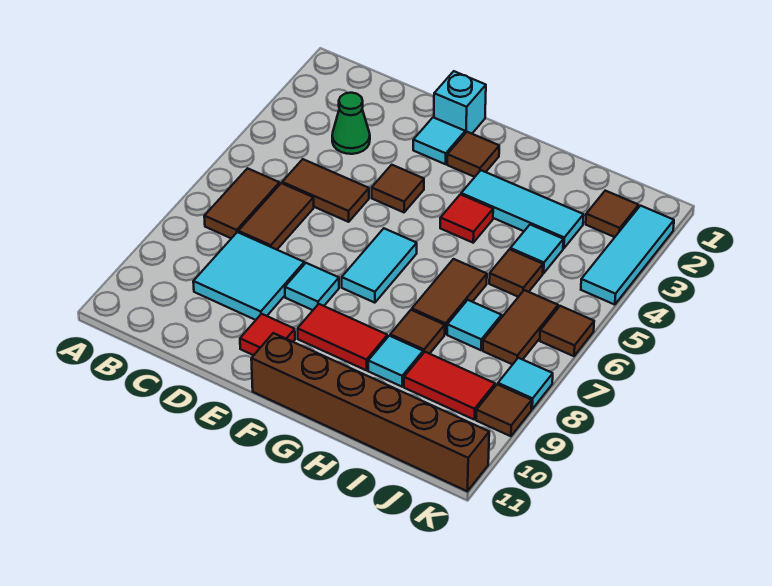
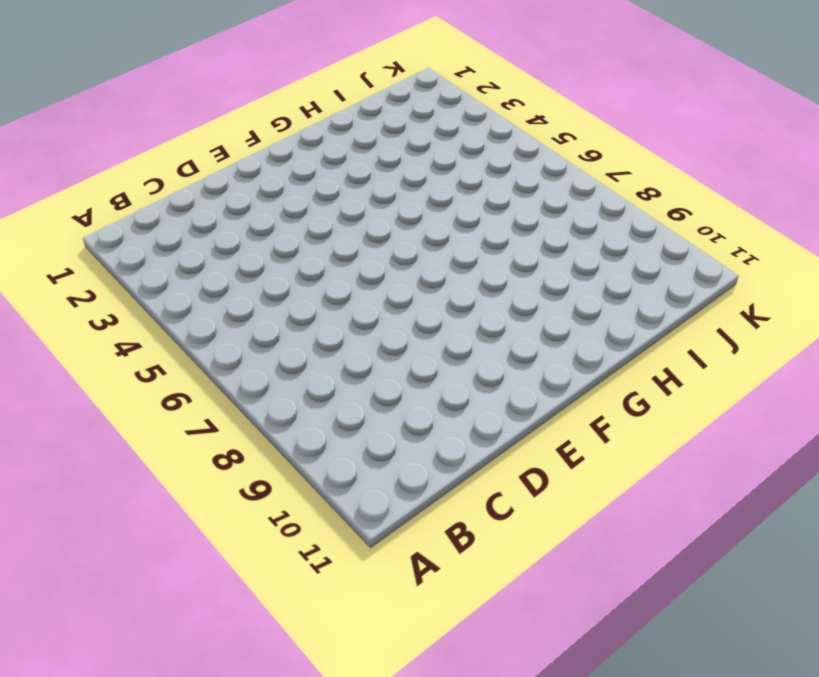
none -> brown 1x2 tile [204,168,280,238]
none -> green 1x1 cone [332,93,370,154]
none -> brown 1x2 tile [282,159,369,222]

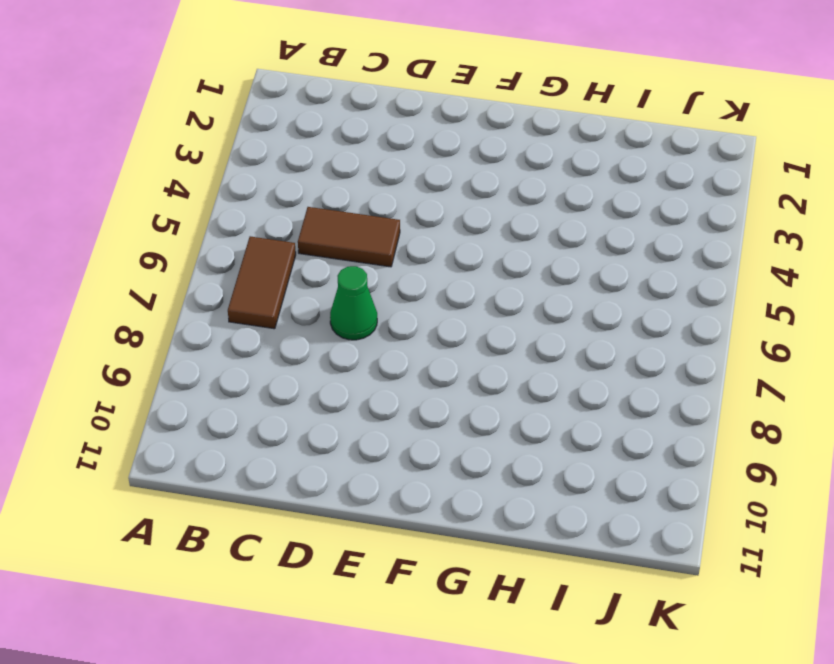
green 1x1 cone [330,266,377,340] -> green 1x1 cone moved to [332,93,370,154]
none -> brown 1x2 tile [238,183,314,250]
none -> cyan 2x2 tile [193,232,304,320]
none -> cyan 1x1 brick [434,71,486,134]

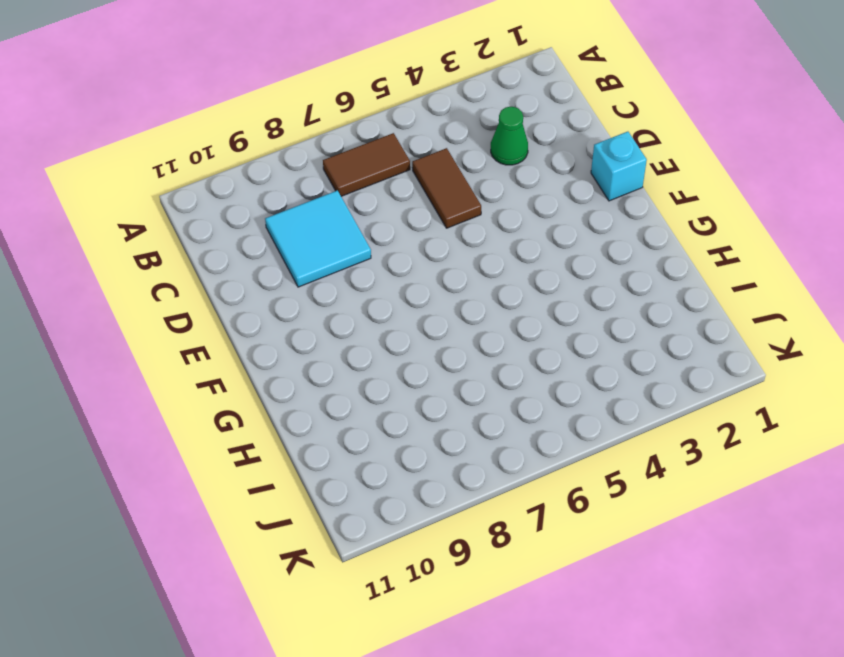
none -> brown 1x2 tile [238,183,314,250]
none -> cyan 1x1 tile [413,117,465,164]
none -> brown 1x1 tile [372,165,424,212]

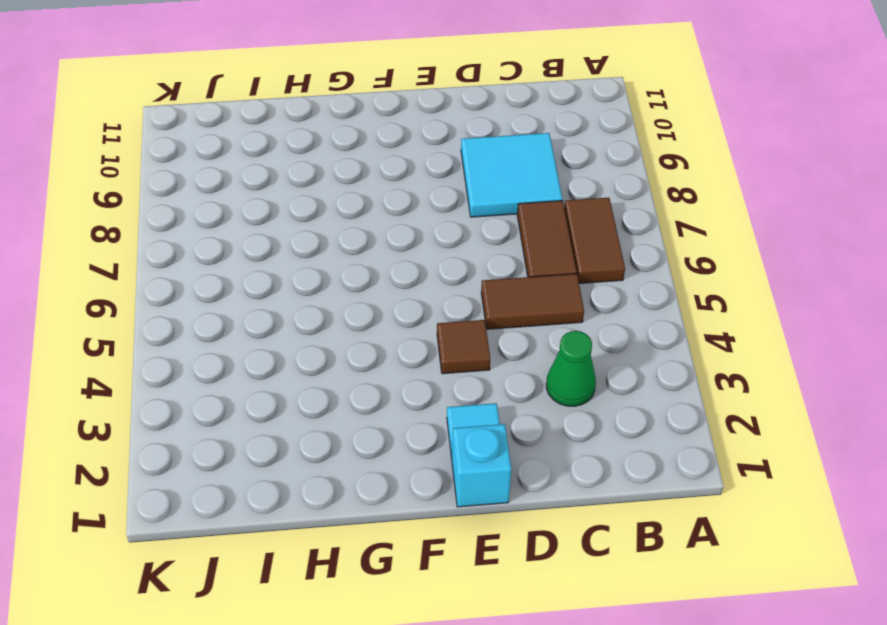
none -> cyan 1x1 tile [285,263,339,310]
none -> red 1x1 tile [240,314,295,355]
none -> brown 1x1 tile [447,132,499,177]

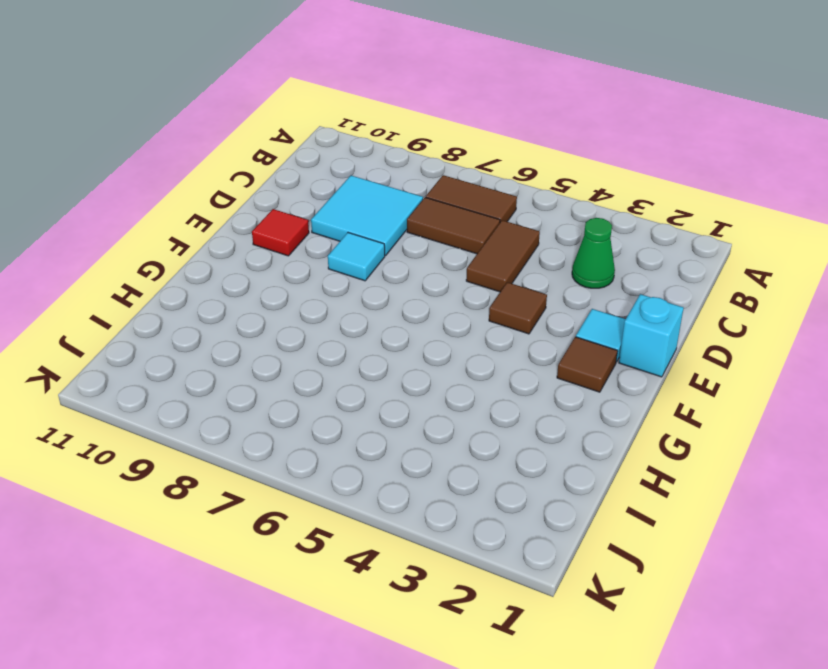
none -> cyan 1x2 tile [342,229,417,303]
none -> red 1x2 tile [298,304,387,370]
none -> brown 1x6 brick [251,333,489,491]

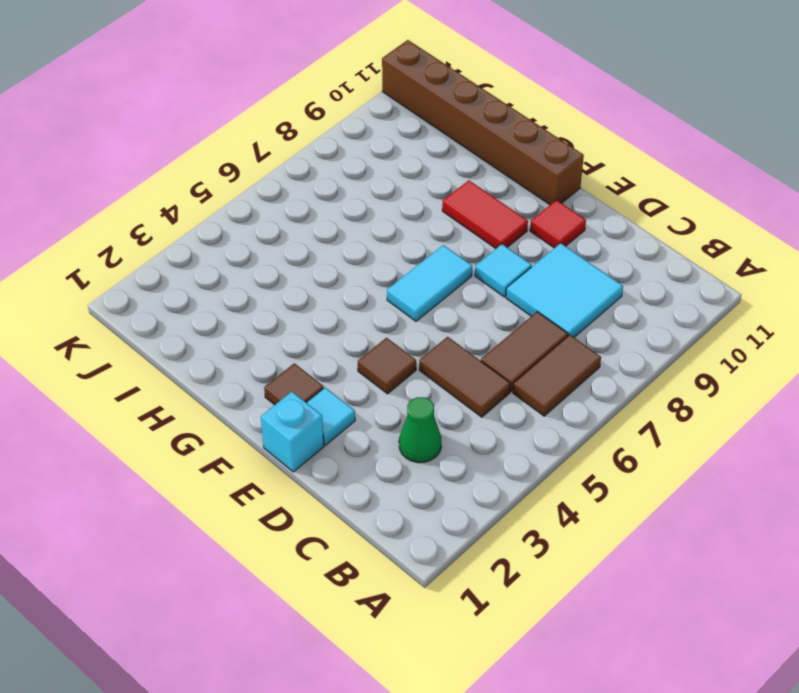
none -> cyan 1x3 tile [461,170,584,248]
none -> red 1x1 tile [440,194,493,243]
none -> brown 1x2 tile [412,259,487,334]

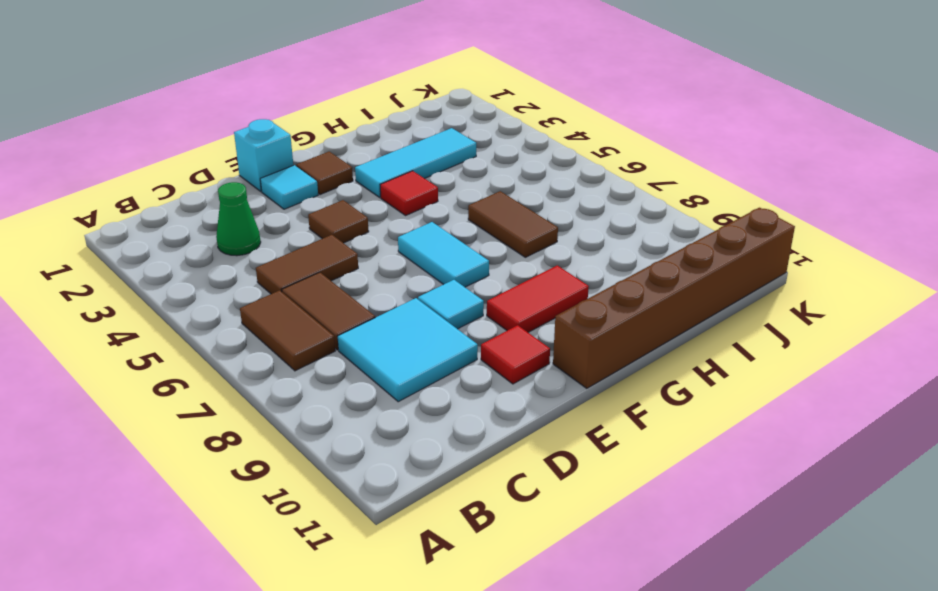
none -> brown 1x1 tile [390,310,445,354]
none -> cyan 1x1 tile [368,336,423,387]
none -> cyan 1x1 tile [510,225,563,273]

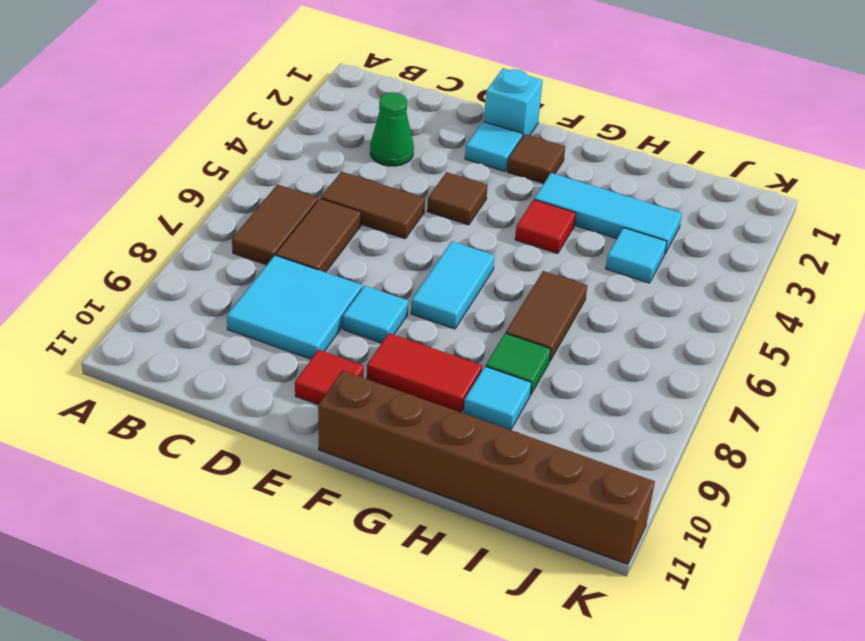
green 1x1 tile [486,333,551,395] -> brown 1x1 tile [390,310,445,354]
none -> brown 1x1 tile [489,249,543,297]
none -> cyan 1x1 tile [447,300,502,350]
none -> red 1x2 tile [404,352,495,419]

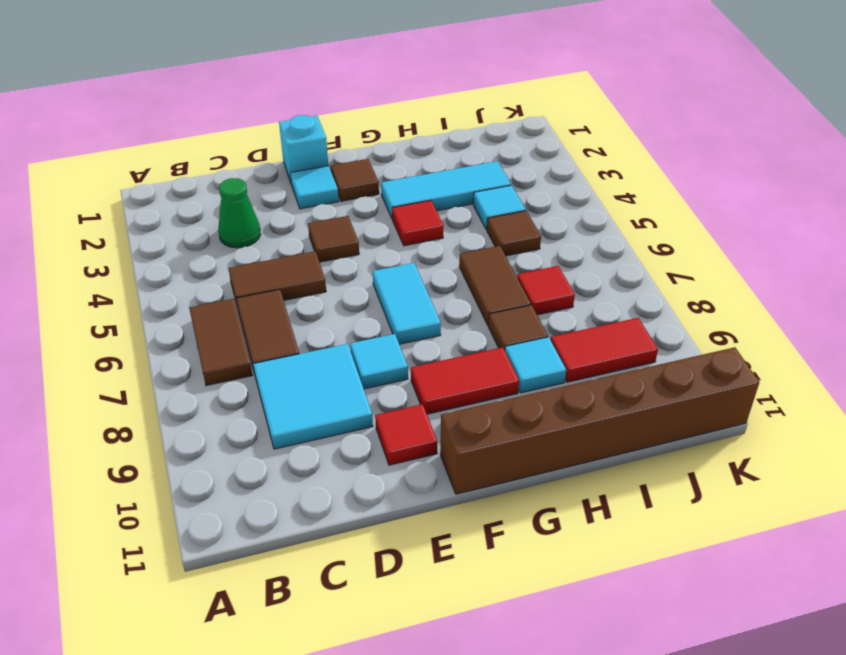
red 1x1 tile [517,266,575,315] -> cyan 1x1 tile [447,300,502,350]
none -> brown 1x1 tile [586,191,639,237]
none -> brown 1x2 tile [483,290,558,365]
none -> cyan 1x3 tile [581,206,674,305]

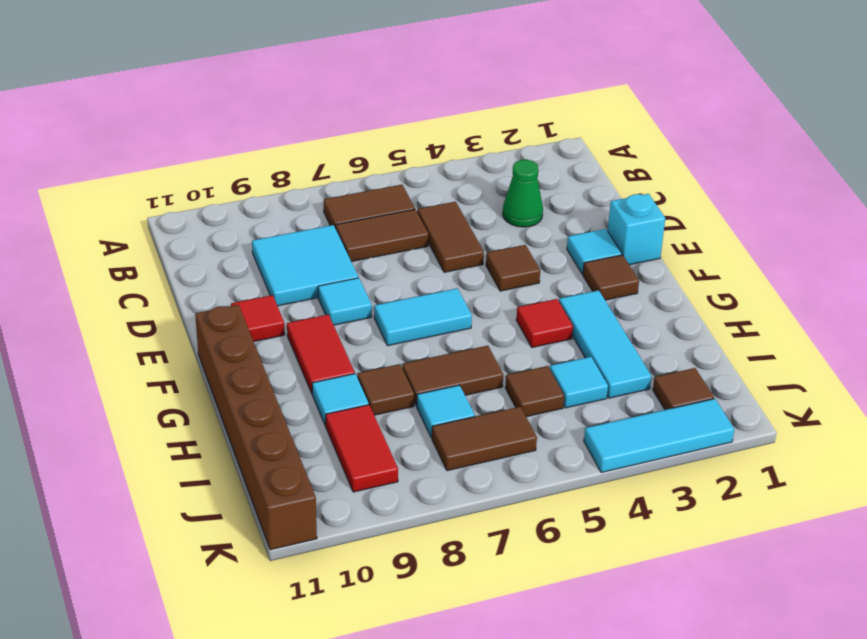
none -> brown 1x1 tile [540,306,594,356]
none -> cyan 1x1 tile [498,358,553,409]
none -> brown 1x1 tile [476,384,532,436]

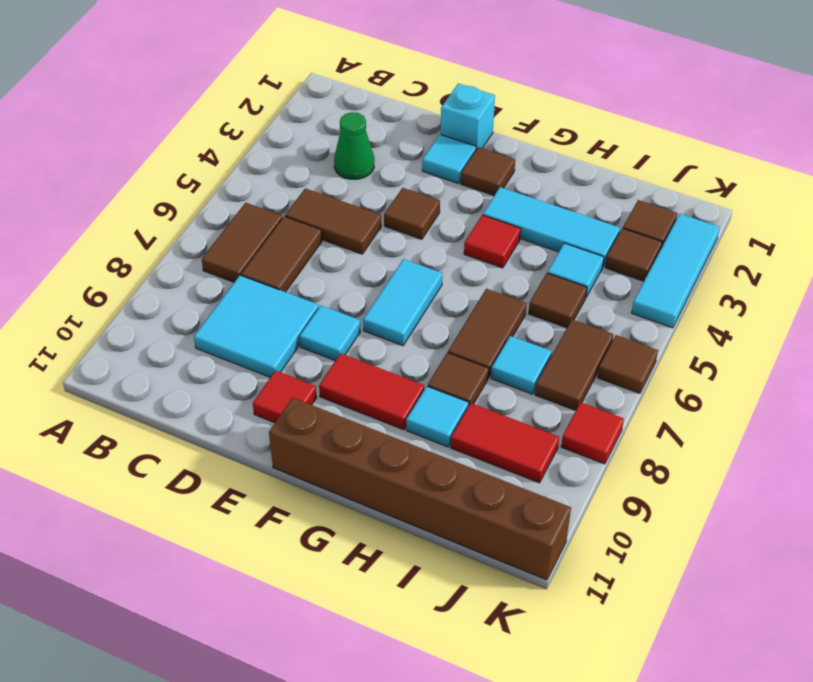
brown 1x1 tile [605,228,662,281] -> brown 1x1 tile moved to [476,384,532,436]
red 1x1 tile [561,402,624,464] -> cyan 1x1 tile [498,358,553,409]

